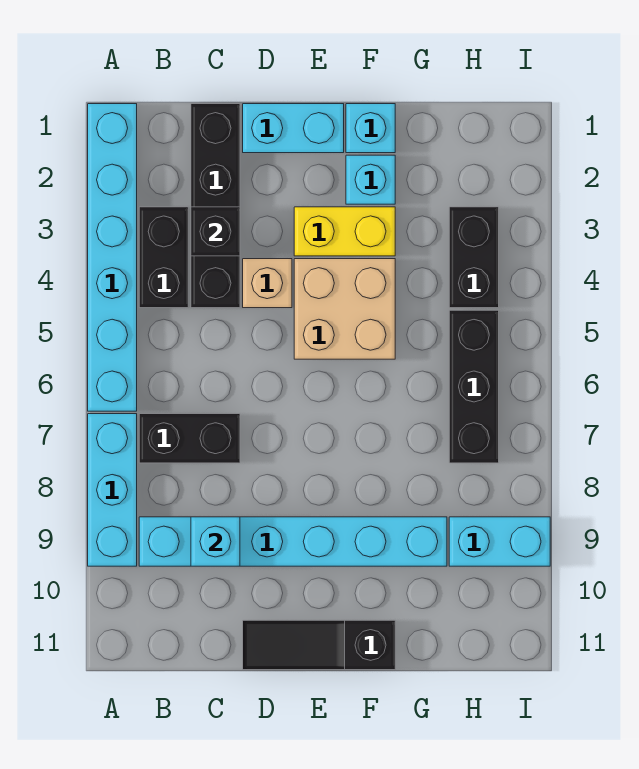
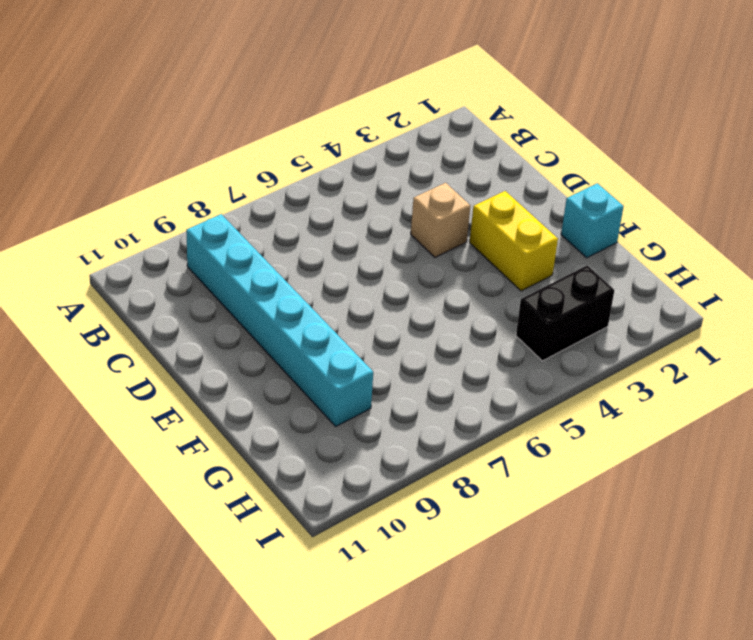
none -> cyan 1x6 brick [88,104,137,411]
none -> cyan 1x3 brick [88,414,137,566]
none -> black 1x2 brick [139,207,188,308]

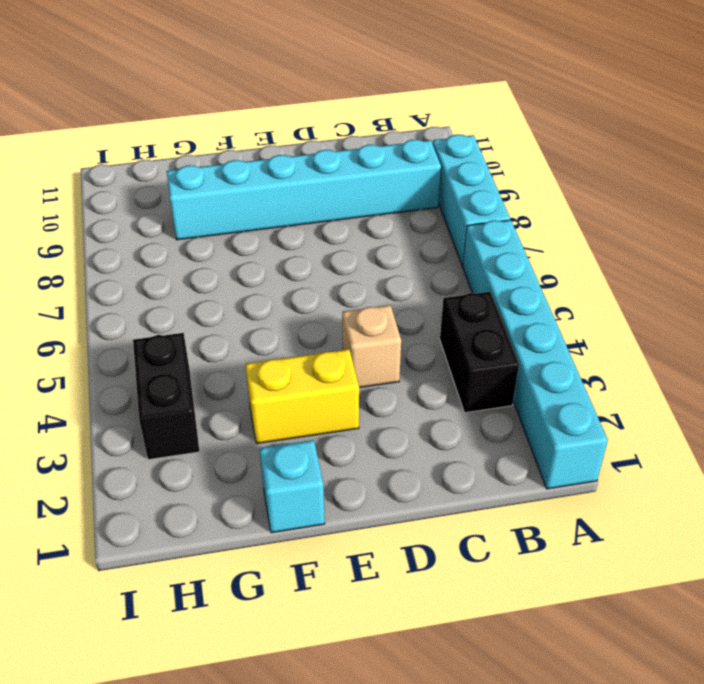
none -> black 1x2 brick [139,414,240,463]
none -> black 1x4 brick [191,104,240,308]
none -> cyan 1x2 brick [243,104,344,153]

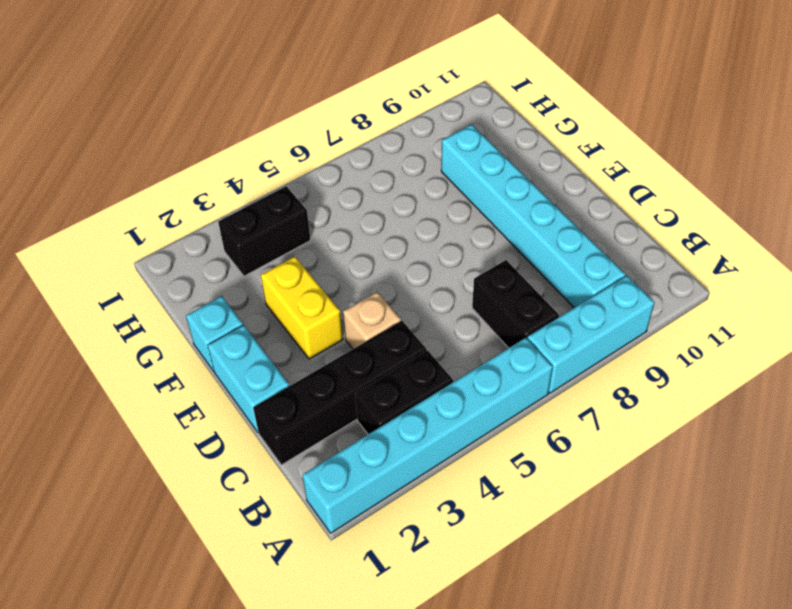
none -> black 1x3 slope [243,620,395,670]
none -> tan 2x2 brick [294,259,395,359]
none -> cyan 1x1 brick [346,155,395,204]

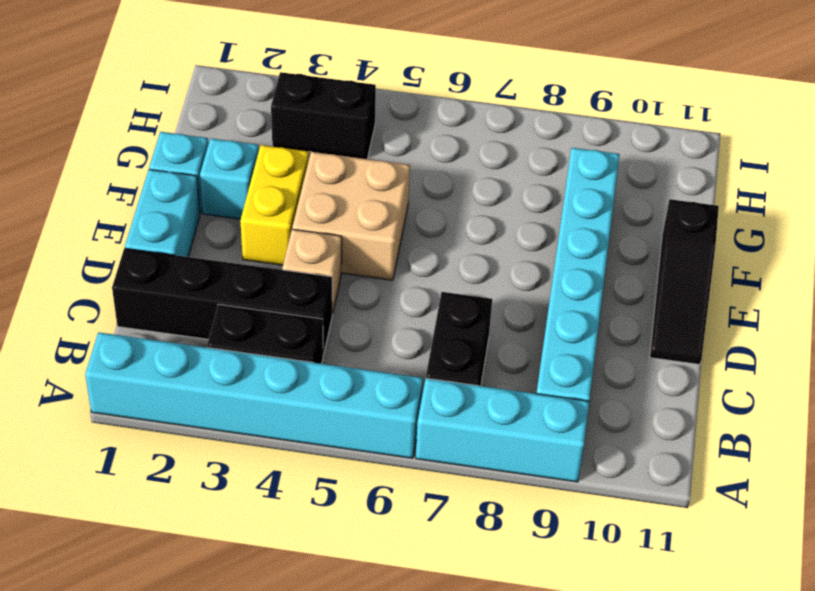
none -> black 1x3 brick [449,310,499,463]
none -> cyan 1x2 brick [449,517,550,566]
none -> black 1x1 brick [191,207,240,256]

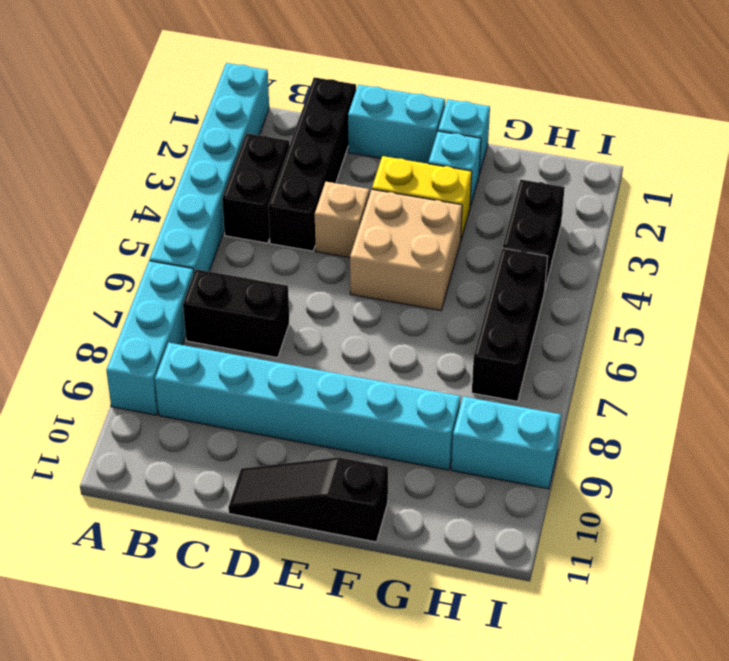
none -> black 1x1 brick [191,207,240,256]
none -> cyan 1x1 brick [191,517,240,566]

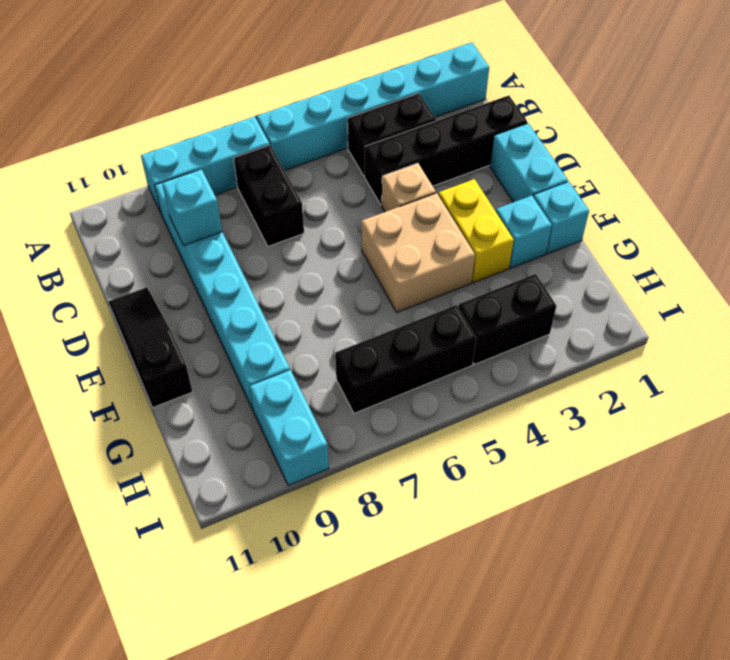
none -> black 1x1 brick [191,207,240,256]

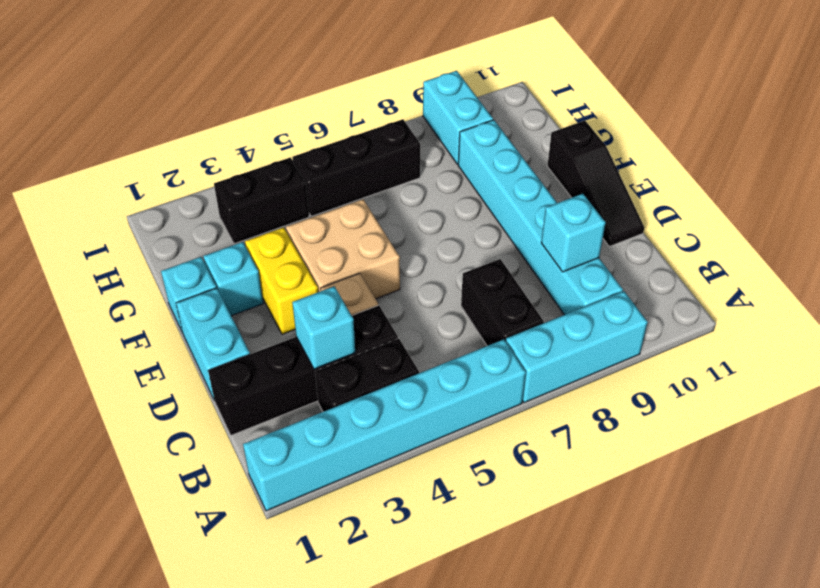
cyan 1x1 brick [292,286,355,369] -> black 1x1 brick [191,207,240,256]

